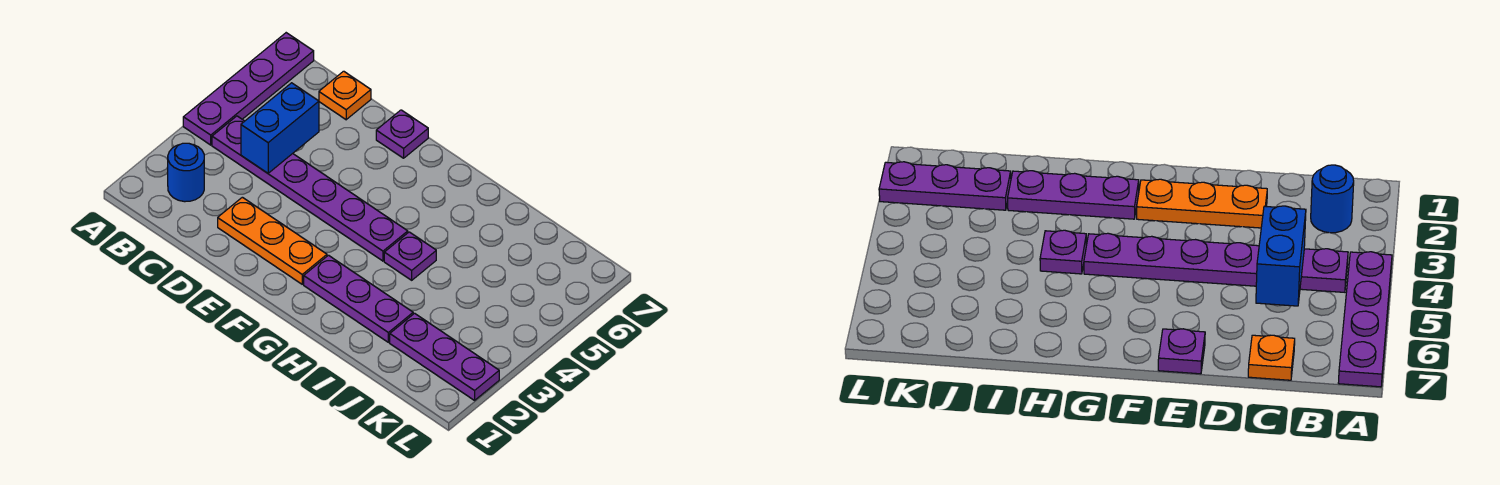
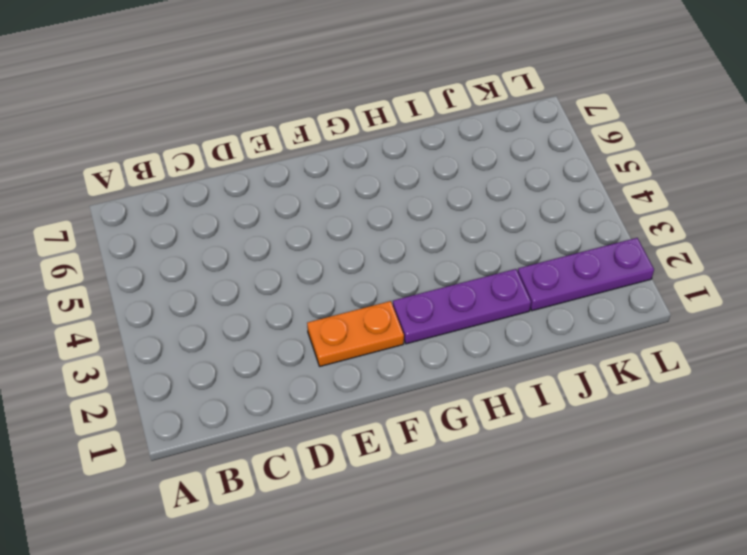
orange 1x2 plate [307,301,404,366] -> orange 1x3 plate [218,197,327,284]
none -> purple 1x4 plate [183,33,314,145]
none -> blue 1x1 round brick [168,143,204,202]

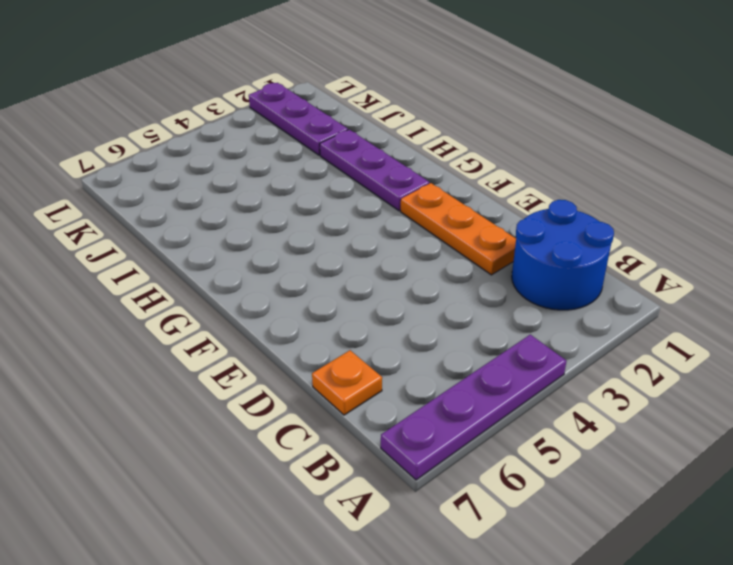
blue 2x2 round brick [512,200,614,310] -> blue 1x1 round brick [168,143,204,202]
none -> purple 1x6 plate [212,116,408,261]
none -> purple 1x1 plate [376,110,428,158]

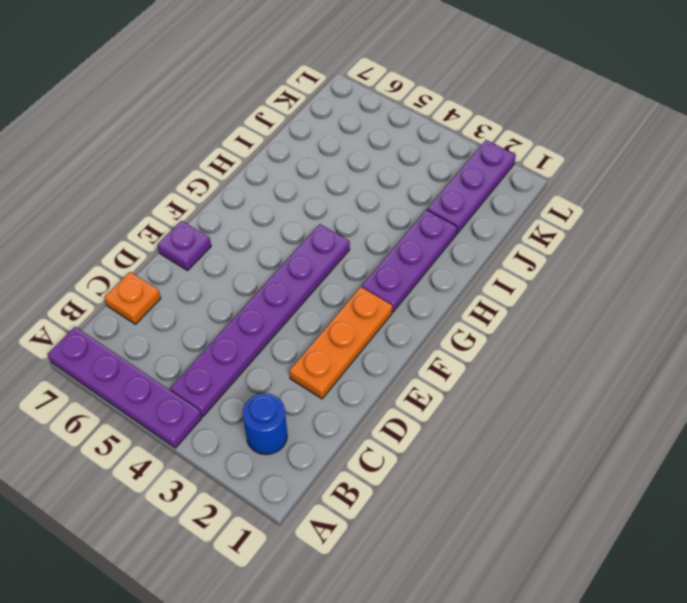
none -> purple 1x1 plate [384,232,436,280]
none -> blue 1x2 brick [241,83,319,173]

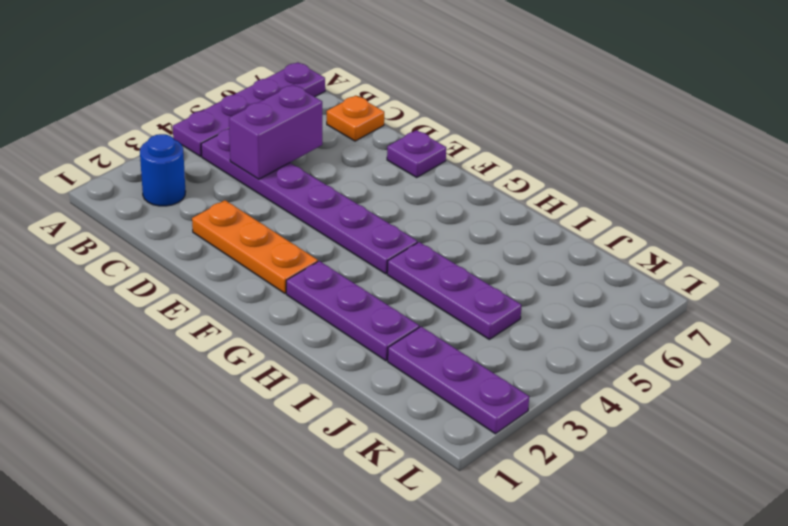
purple 1x2 brick [229,85,322,179] -> blue 1x2 brick [241,83,319,173]
purple 1x3 plate [387,242,521,339] -> purple 1x1 plate [384,232,436,280]

